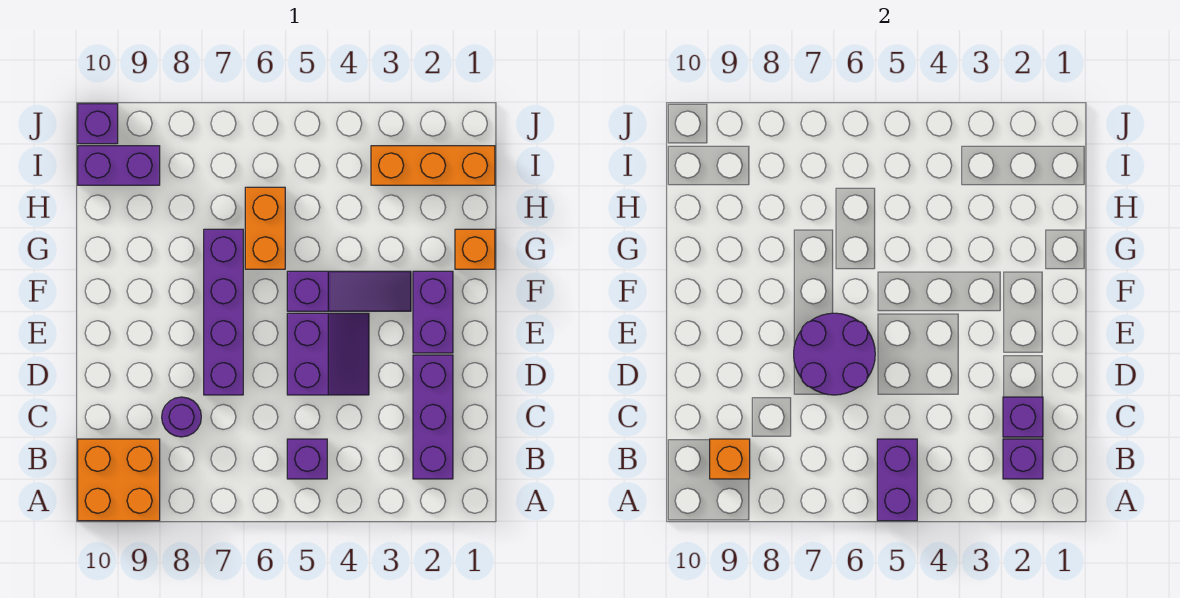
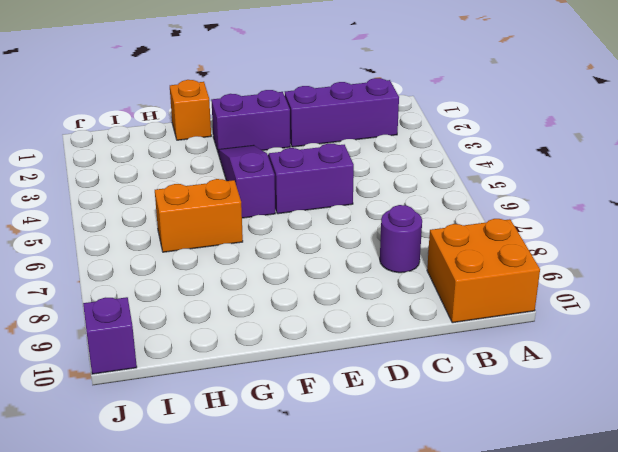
none -> purple 1x1 brick [287,439,327,479]
none -> purple 1x4 brick [204,229,243,395]
none -> orange 1x3 brick [371,146,495,185]

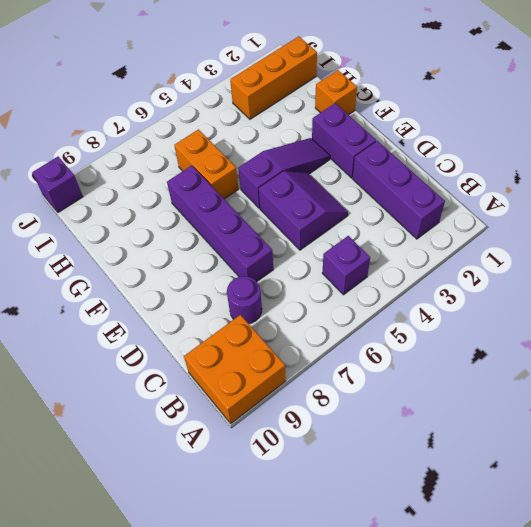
none -> purple 1x2 brick [78,146,160,185]
none -> purple 1x2 brick [877,439,917,521]
none -> purple 1x1 brick [1003,439,1043,479]

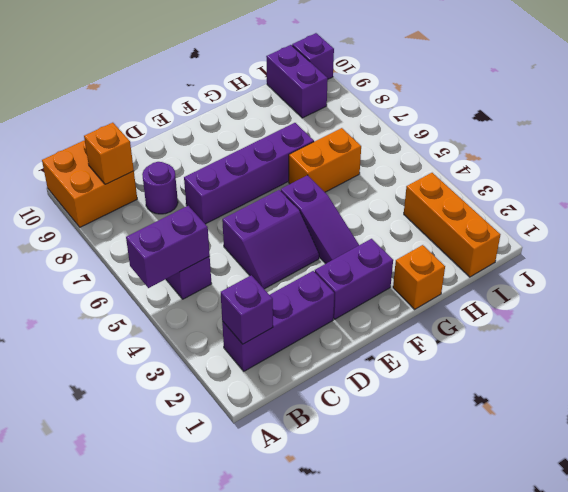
none -> purple 1x1 brick [1003,397,1043,437]
none -> purple 2x2 round brick [794,313,875,395]

